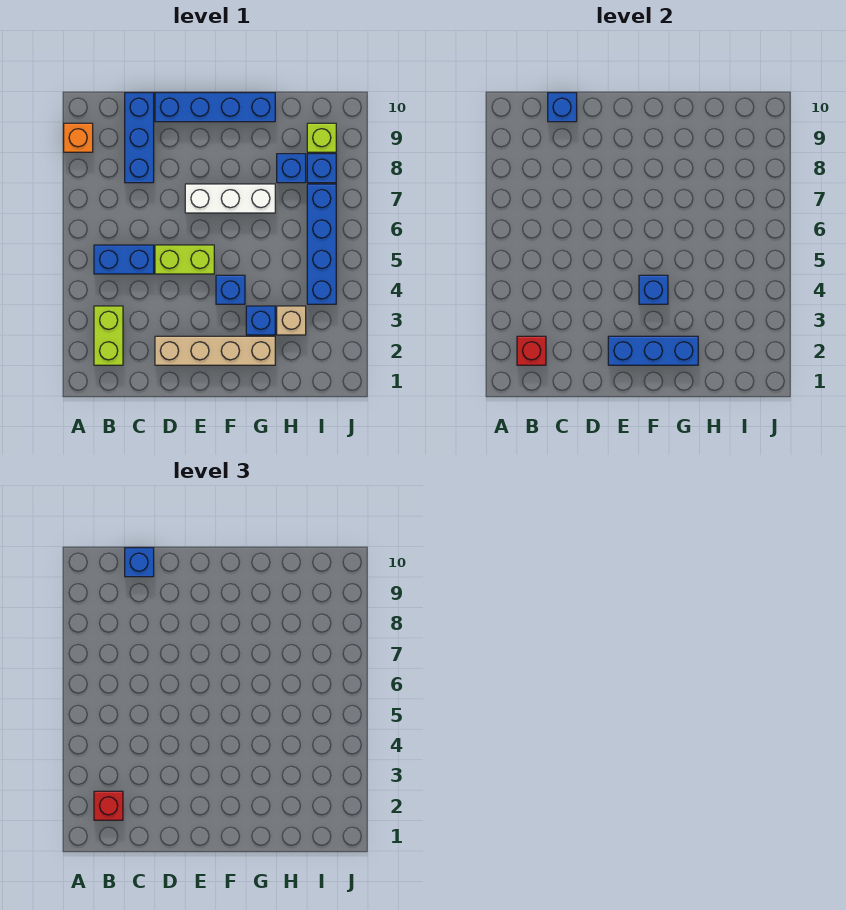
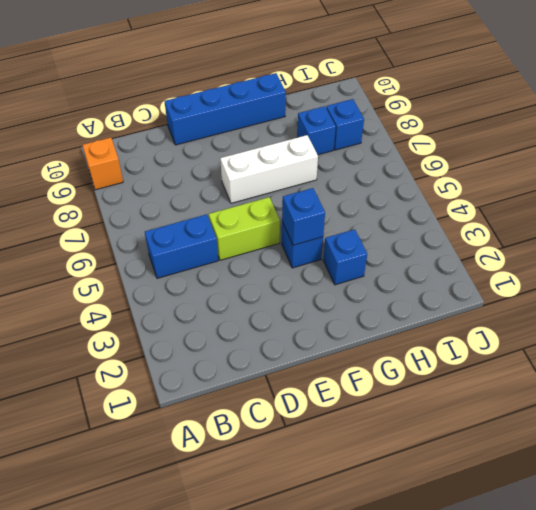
none -> lime 1x2 brick [94,306,123,365]
none -> blue 1x3 brick [125,93,154,183]
none -> tan 1x4 brick [155,336,275,365]

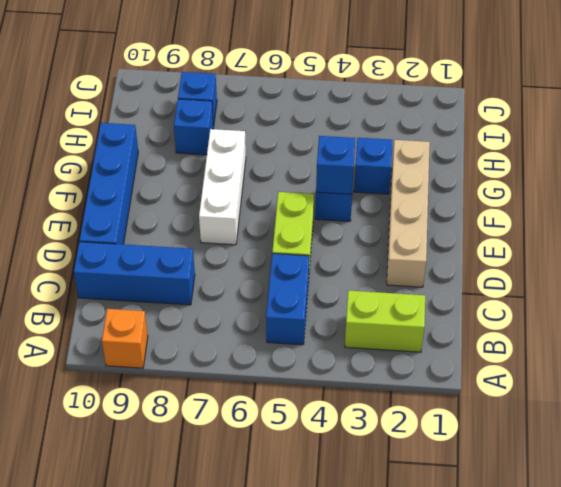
none -> tan 1x1 brick [277,306,306,335]
none -> blue 1x4 brick [307,184,336,304]
none -> lime 1x1 brick [307,123,336,152]

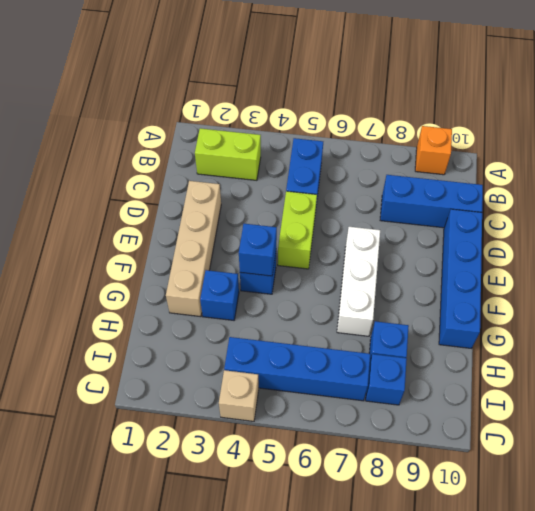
tan 1x1 brick [219,370,259,421] -> tan 1x1 brick moved to [277,306,306,335]
none -> lime 1x1 brick [307,123,336,152]
none -> red 1x1 brick [517,336,546,365]
none -> blue 1x1 brick [548,93,577,122]

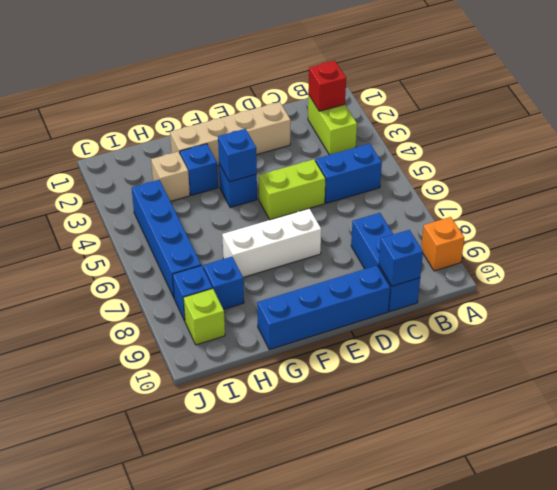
none -> blue 1x3 brick [608,336,698,365]
none -> red 1x1 brick [94,791,123,820]
none -> blue 1x1 brick [125,548,154,577]

